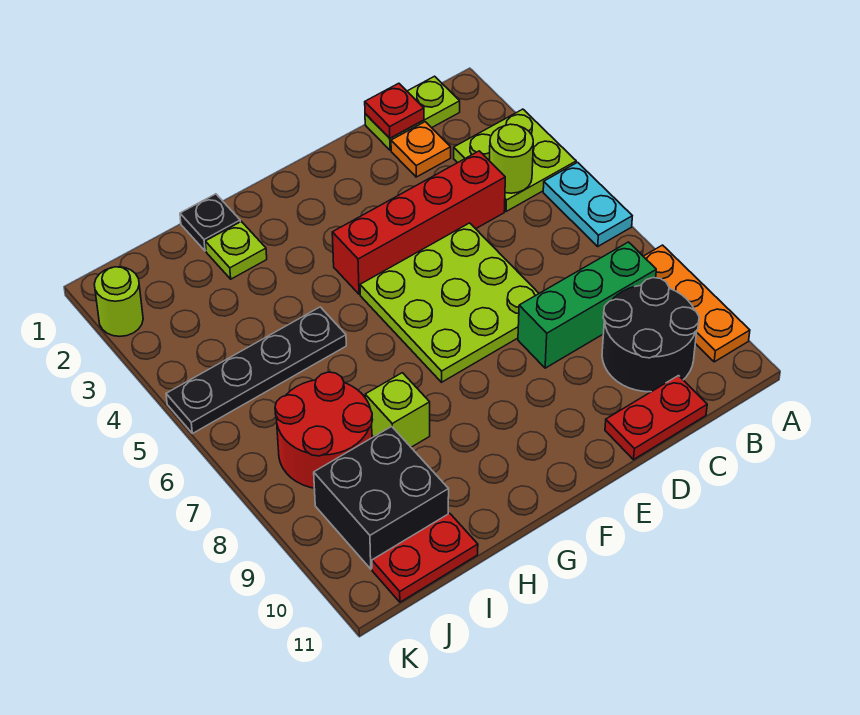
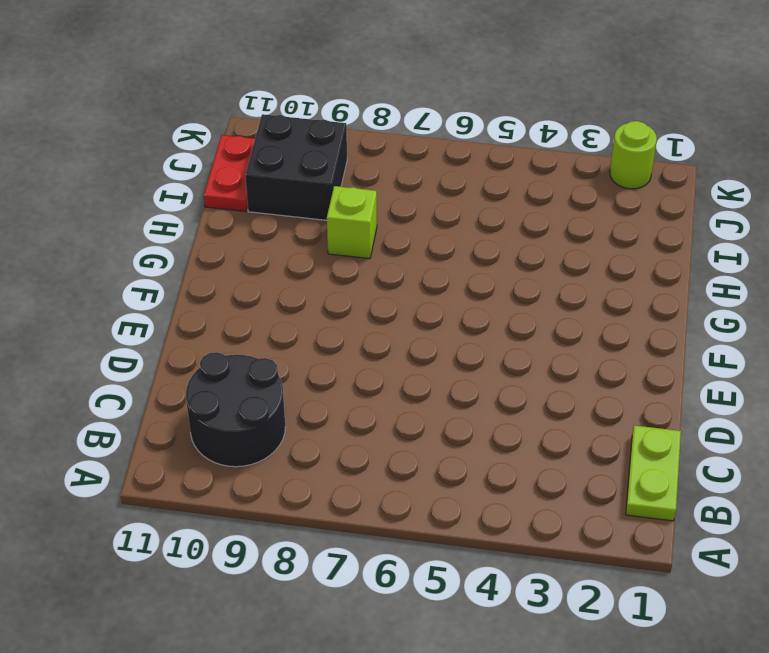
none -> lime 2x2 plate [454,109,576,211]
none -> cyan 1x2 plate [543,162,632,246]
none -> orange 1x3 plate [643,245,750,362]

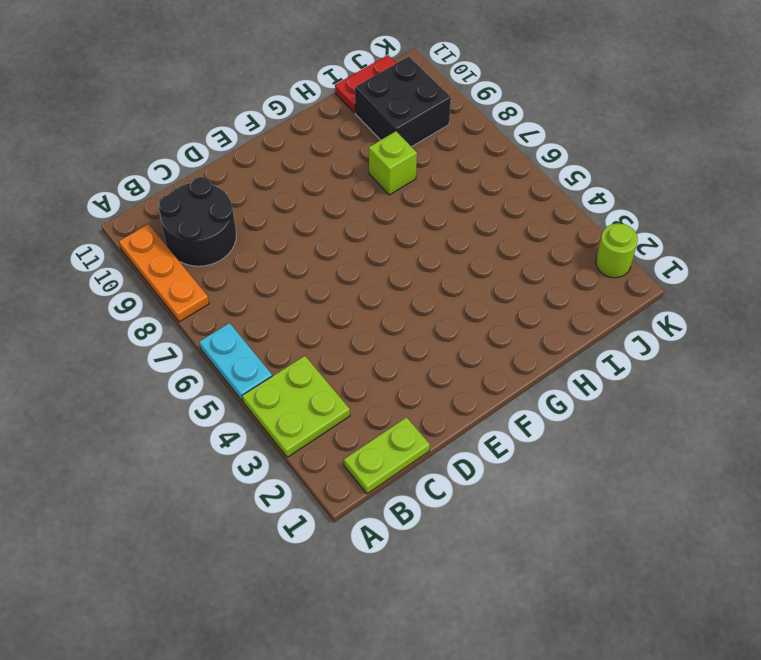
none -> green 1x3 brick [518,242,656,368]
none -> orange 1x1 plate [391,122,451,177]
none -> red 1x4 brick [332,151,505,294]

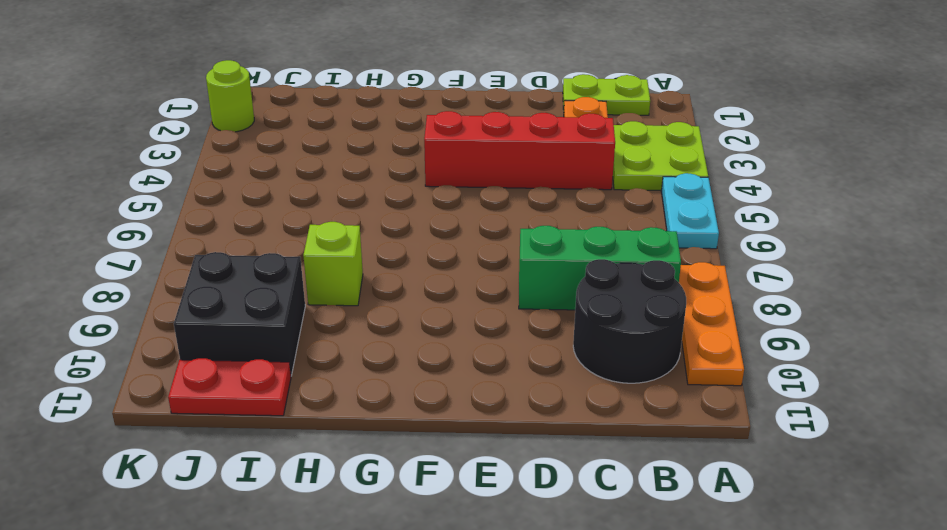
none -> red 1x2 plate [605,376,707,460]
none -> lime 3x3 plate [360,223,539,382]
none -> black 1x1 plate [180,194,240,251]

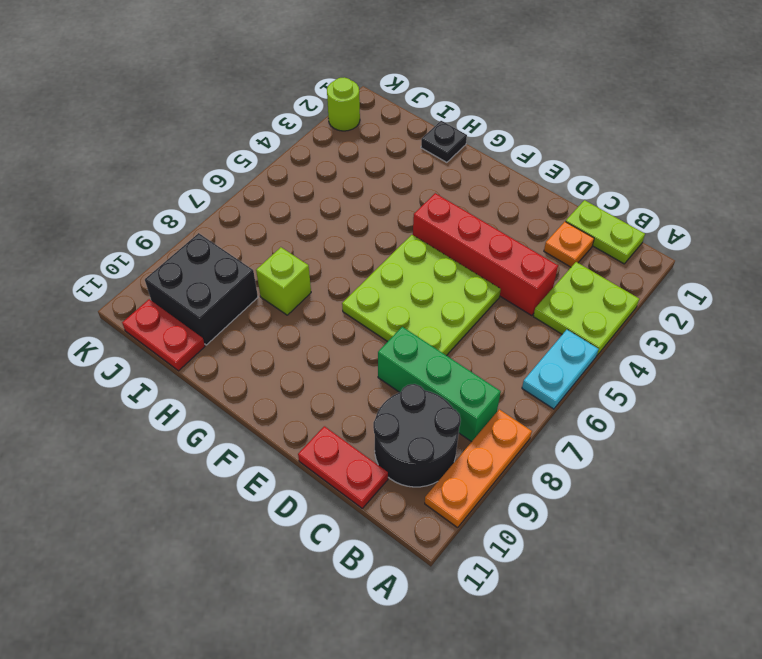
none -> lime 1x1 plate [205,222,267,279]
none -> black 1x4 plate [166,307,346,433]
none -> red 2x2 round brick [275,372,372,488]

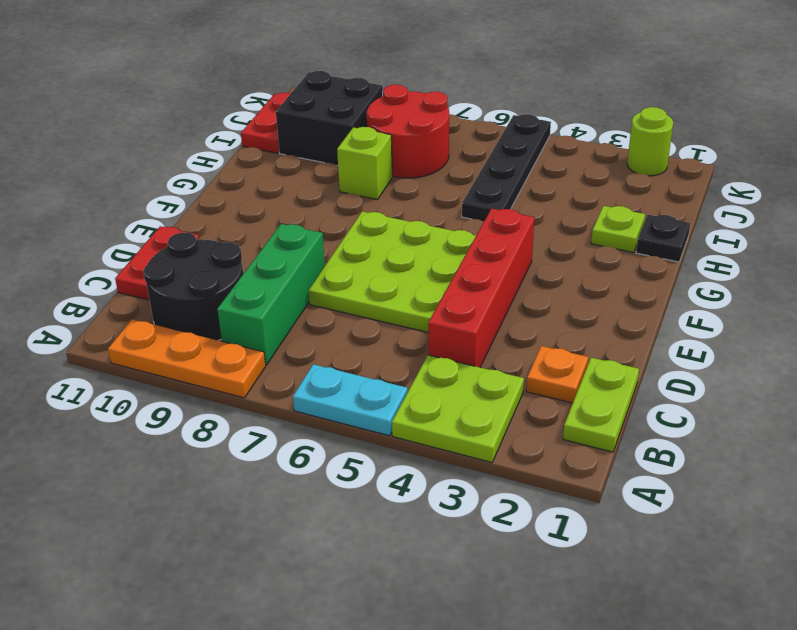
none -> lime 1x1 round brick [489,124,533,193]
none -> red 1x1 plate [365,83,424,138]

